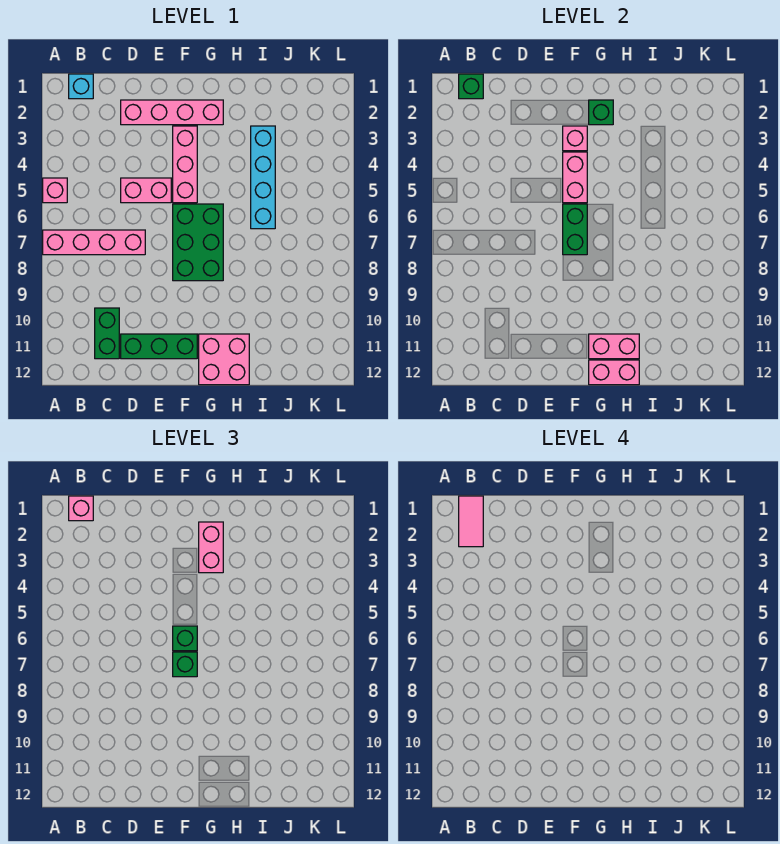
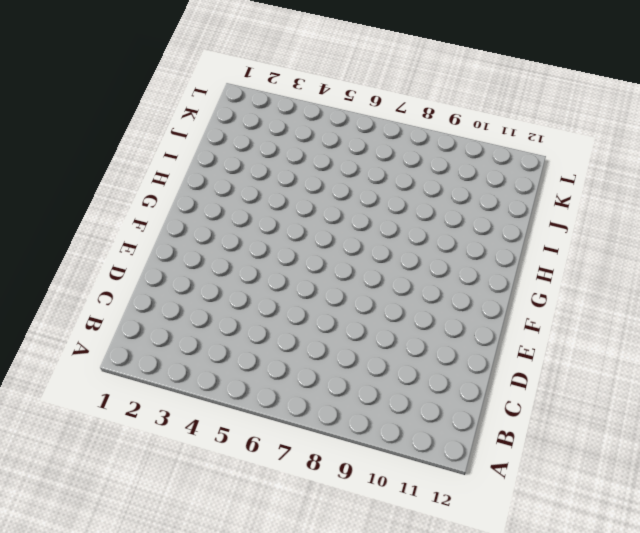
none -> pink 1x1 brick [43,178,67,203]
none -> pink 1x4 brick [43,230,145,255]
none -> cyan 1x1 brick [69,74,93,99]

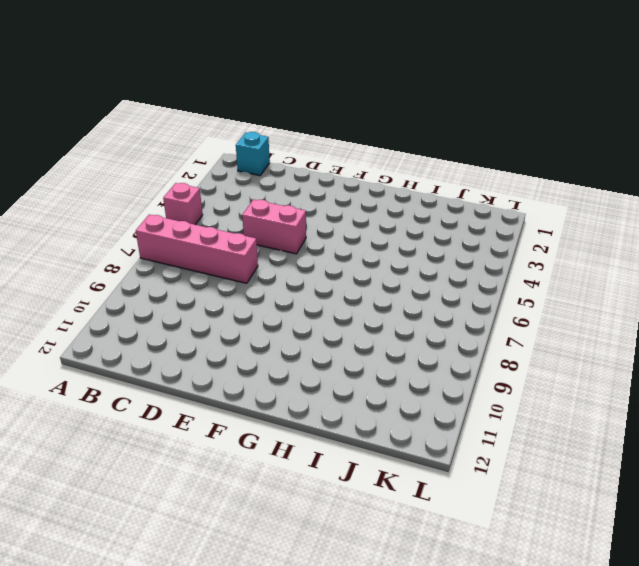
none -> green 1x2 brick [95,308,119,359]
none -> pink 1x4 brick [121,100,223,125]
none -> green 1x3 brick [121,334,197,359]

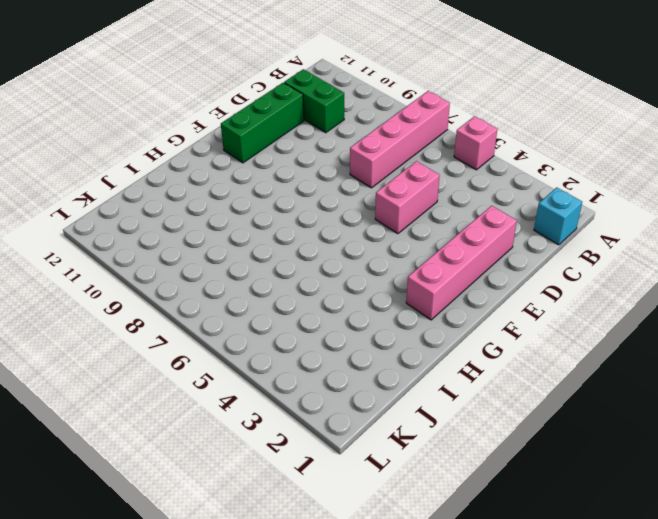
none -> pink 1x3 brick [173,126,197,203]
none -> green 2x3 brick [173,204,223,281]
none -> pink 2x2 brick [199,334,249,385]

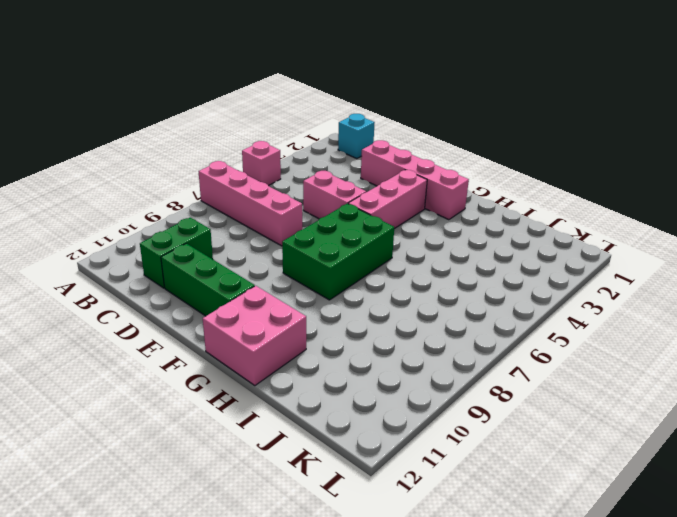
none -> cyan 1x4 brick [251,126,275,229]
none -> green 1x1 brick [459,74,483,99]
none -> pink 1x1 brick [563,126,587,151]

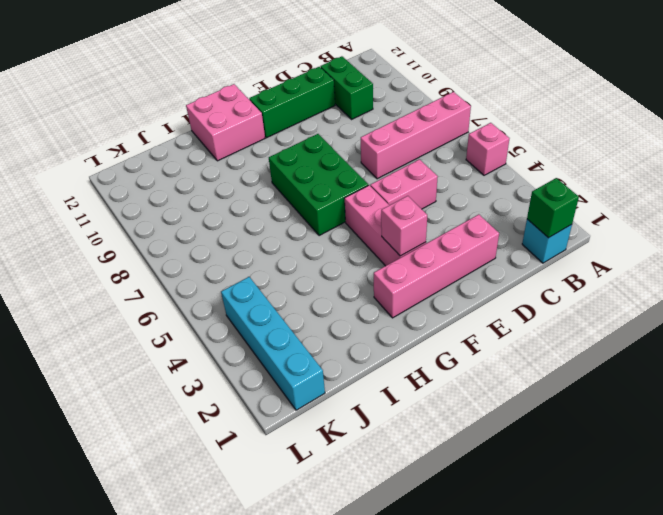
cyan 1x4 brick [221,277,325,410] -> cyan 1x4 brick moved to [251,126,275,229]
none -> pink 1x2 brick [563,152,587,203]
none -> green 1x2 brick [563,204,587,255]
none -> green 1x1 brick [589,100,613,125]

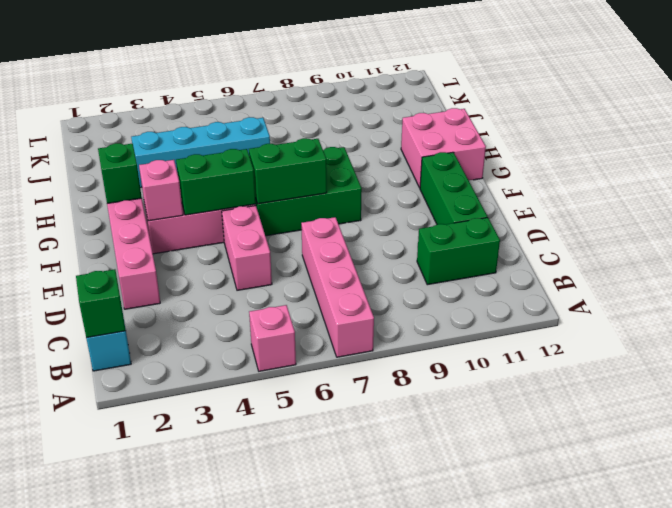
green 1x2 brick [176,149,256,215] -> pink 1x2 brick [563,152,587,203]
none -> pink 1x2 brick [589,334,639,359]
none -> pink 1x2 brick [589,360,639,385]
none -> pink 1x1 brick [69,496,93,521]

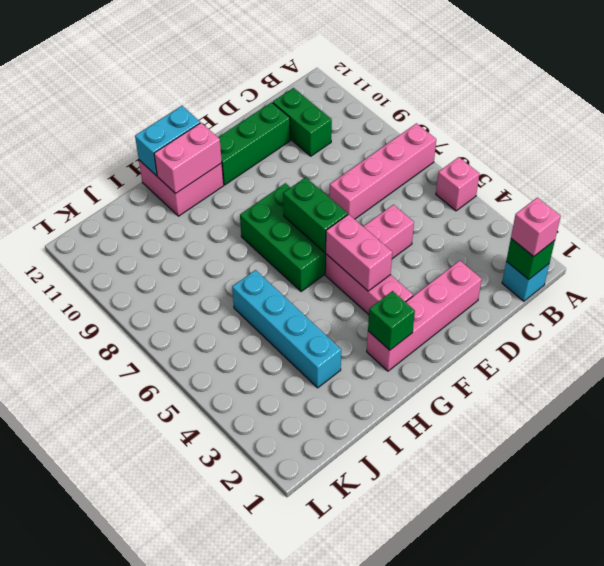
cyan 1x2 brick [135,106,200,176] -> pink 1x2 brick [589,360,639,385]
none -> pink 1x1 brick [563,126,587,151]
none -> green 1x1 brick [173,626,197,651]
none -> green 1x1 brick [173,652,197,677]

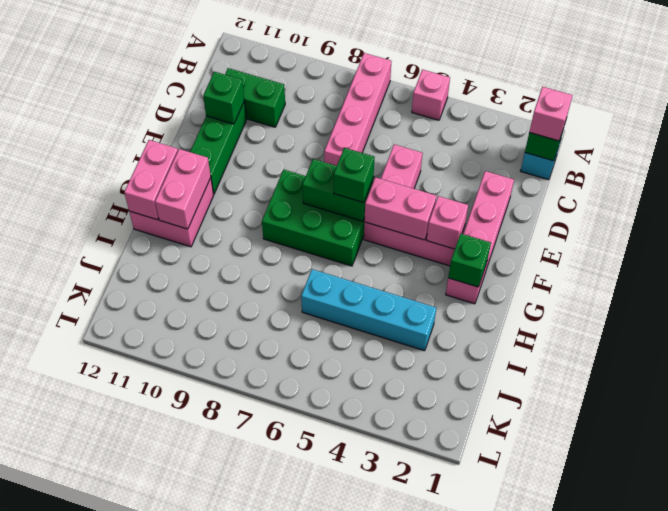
green 1x1 brick [203,72,244,124] -> green 1x1 brick moved to [173,652,197,677]
none -> pink 1x2 brick [199,522,223,573]
none -> pink 1x2 tile [459,496,483,547]

